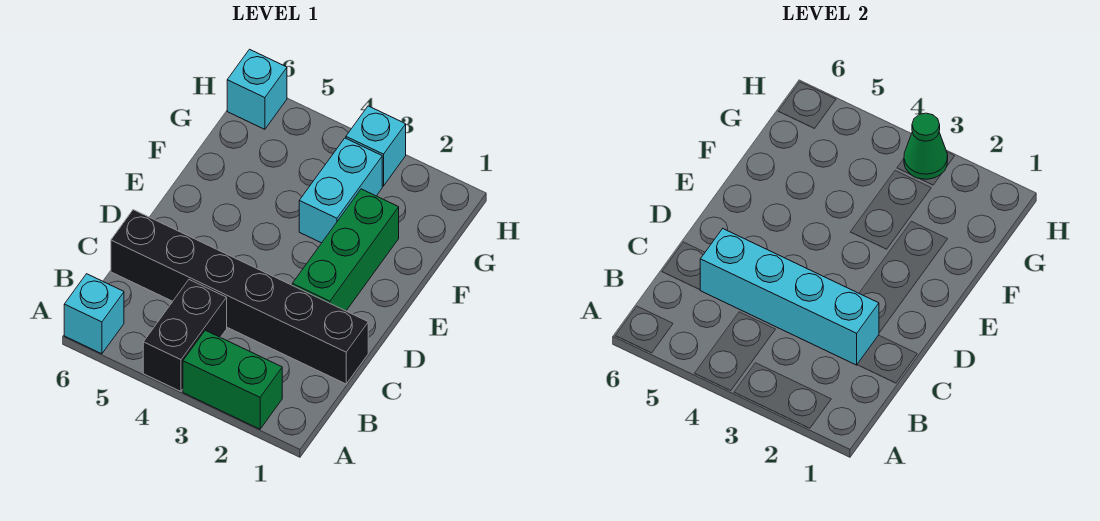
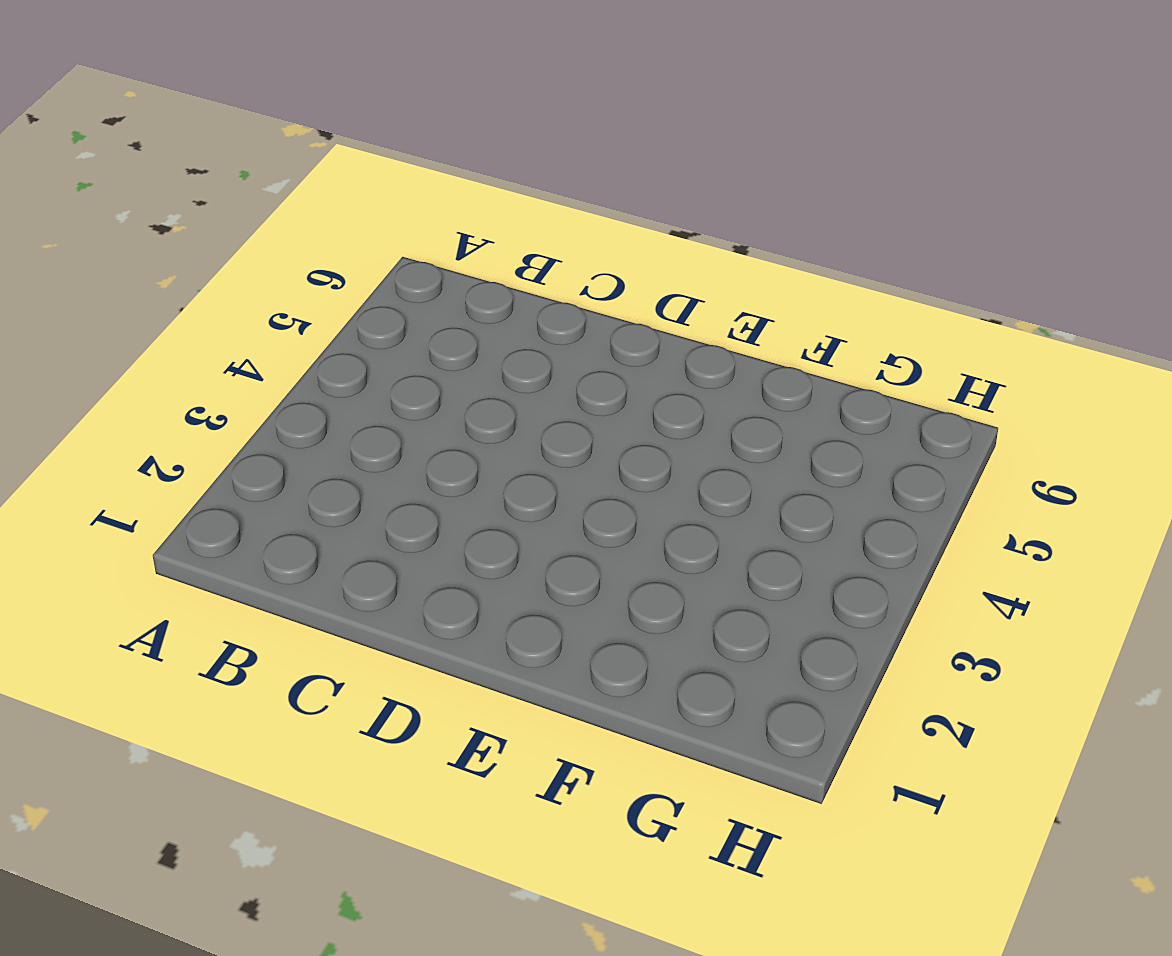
none -> green 1x2 brick [183,330,282,429]
none -> black 1x2 brick [143,280,227,391]

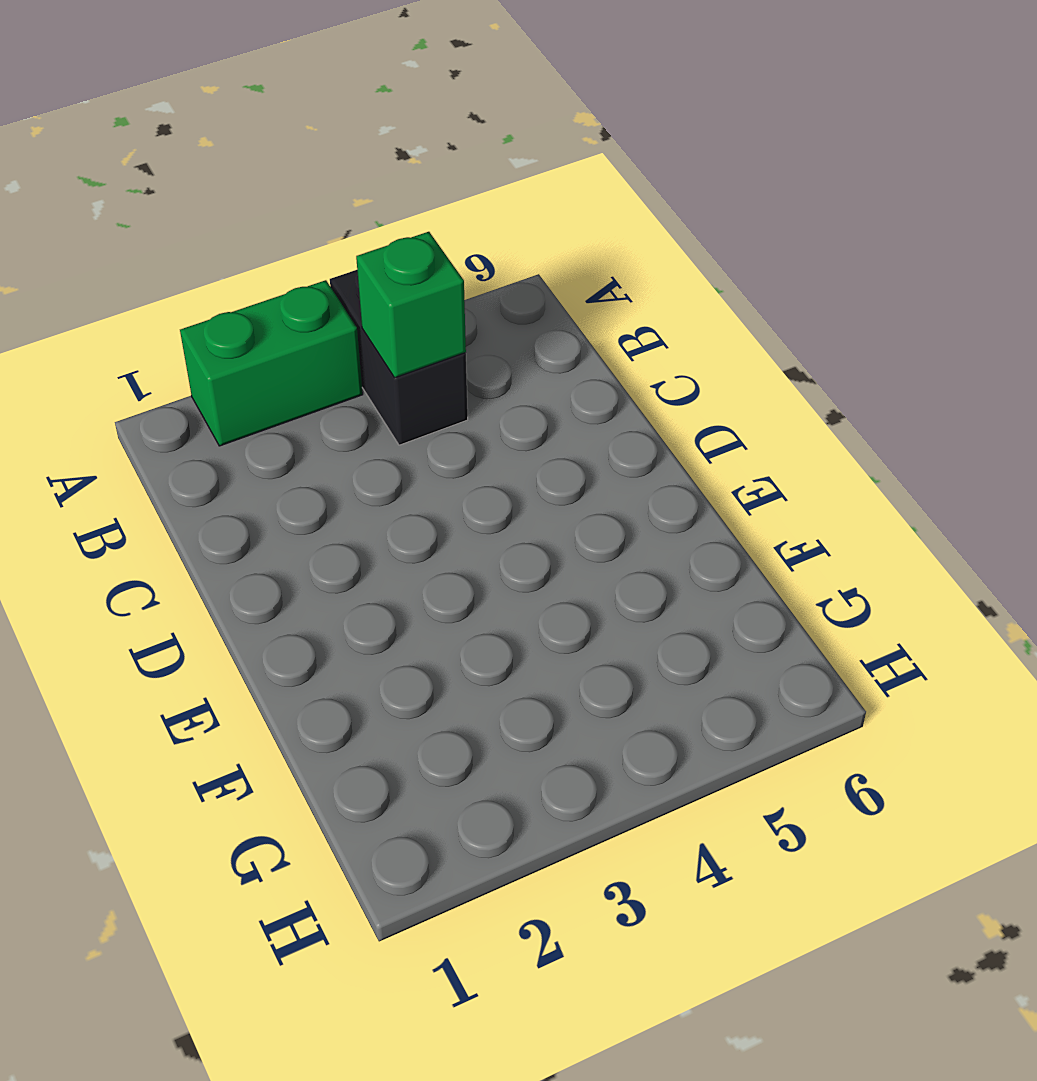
green 1x1 brick [356,232,466,378] -> none
none -> cyan 1x1 brick [64,274,124,354]
none -> black 1x6 brick [111,210,368,384]

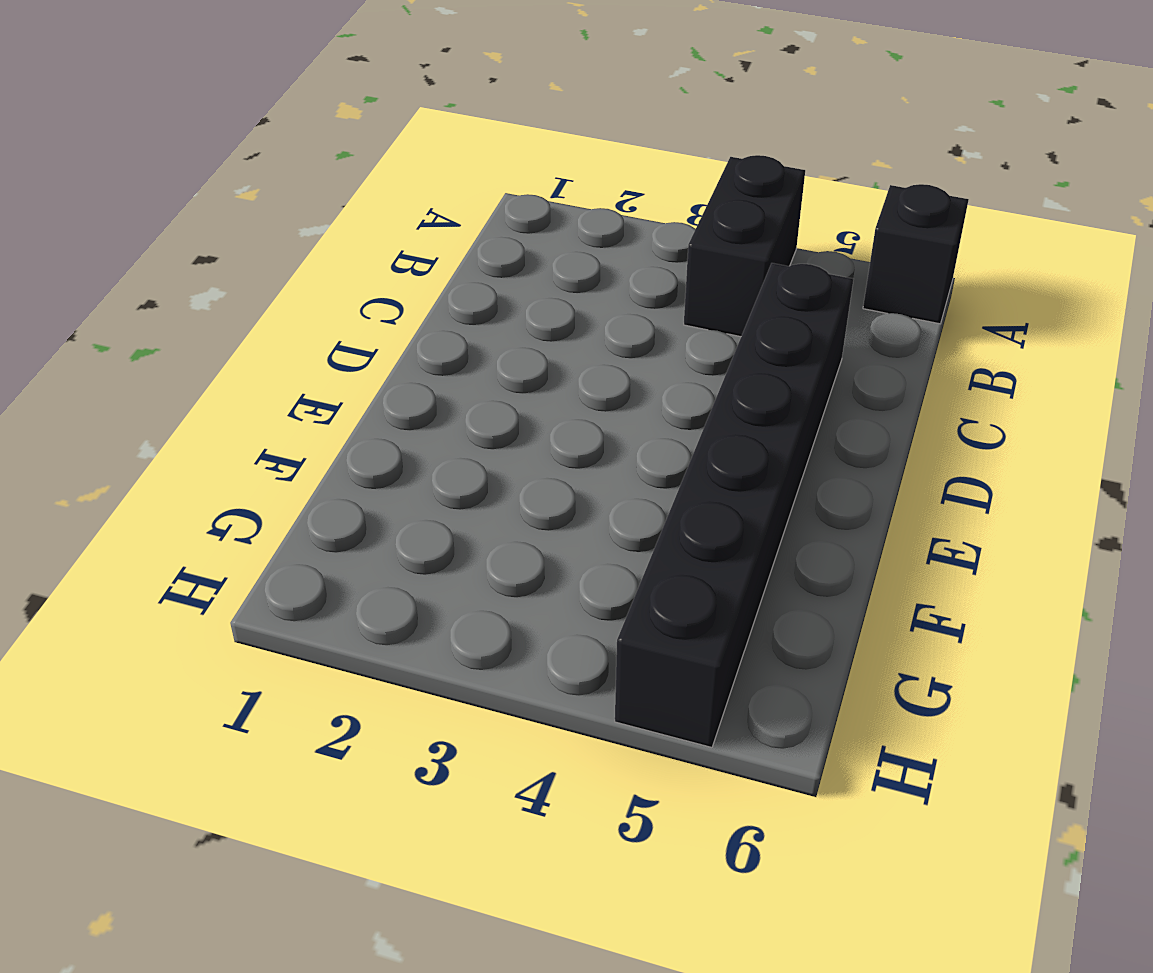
black 1x1 brick [863,184,969,324] -> cyan 1x1 brick [64,274,124,354]
black 1x6 brick [615,263,853,747] -> black 1x6 brick turned to [111,210,368,384]
none -> green 1x2 brick [183,330,282,429]
none -> green 1x3 brick [292,189,399,311]

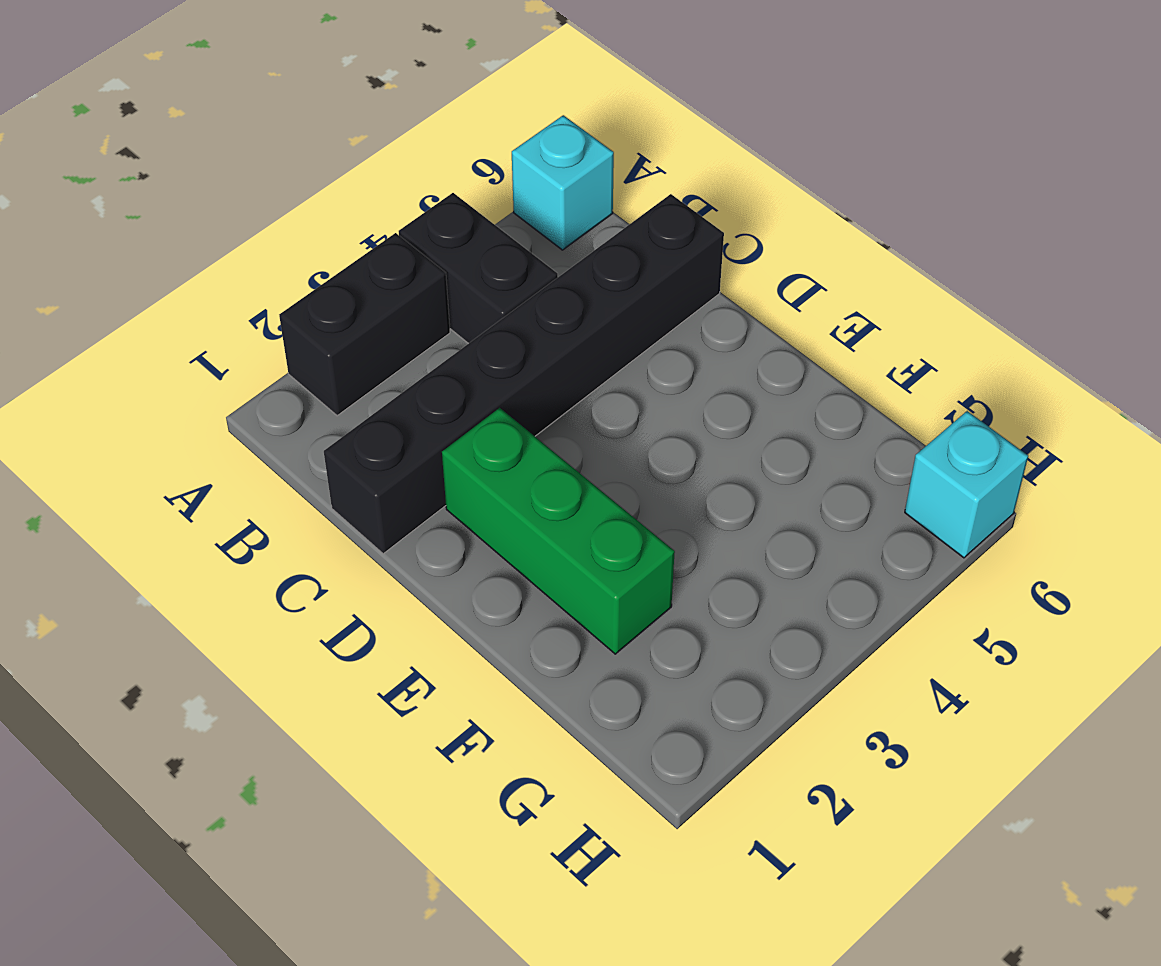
black 1x2 brick [279,233,450,416] -> green 1x2 brick [183,330,282,429]
none -> cyan 1x2 brick [299,138,382,243]
none -> cyan 1x1 brick [346,106,406,186]

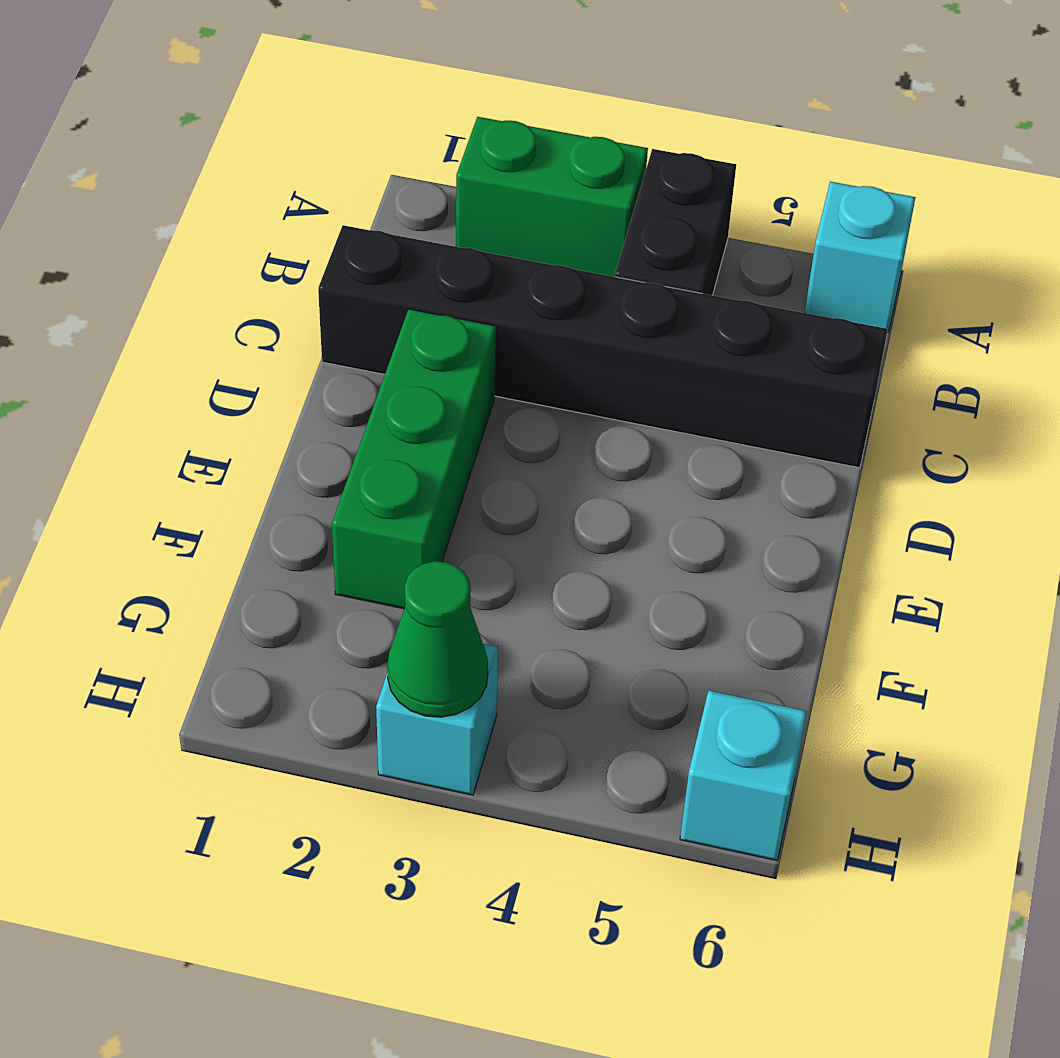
none -> cyan 1x2 brick [299,138,382,243]
none -> cyan 1x4 brick [700,229,879,365]

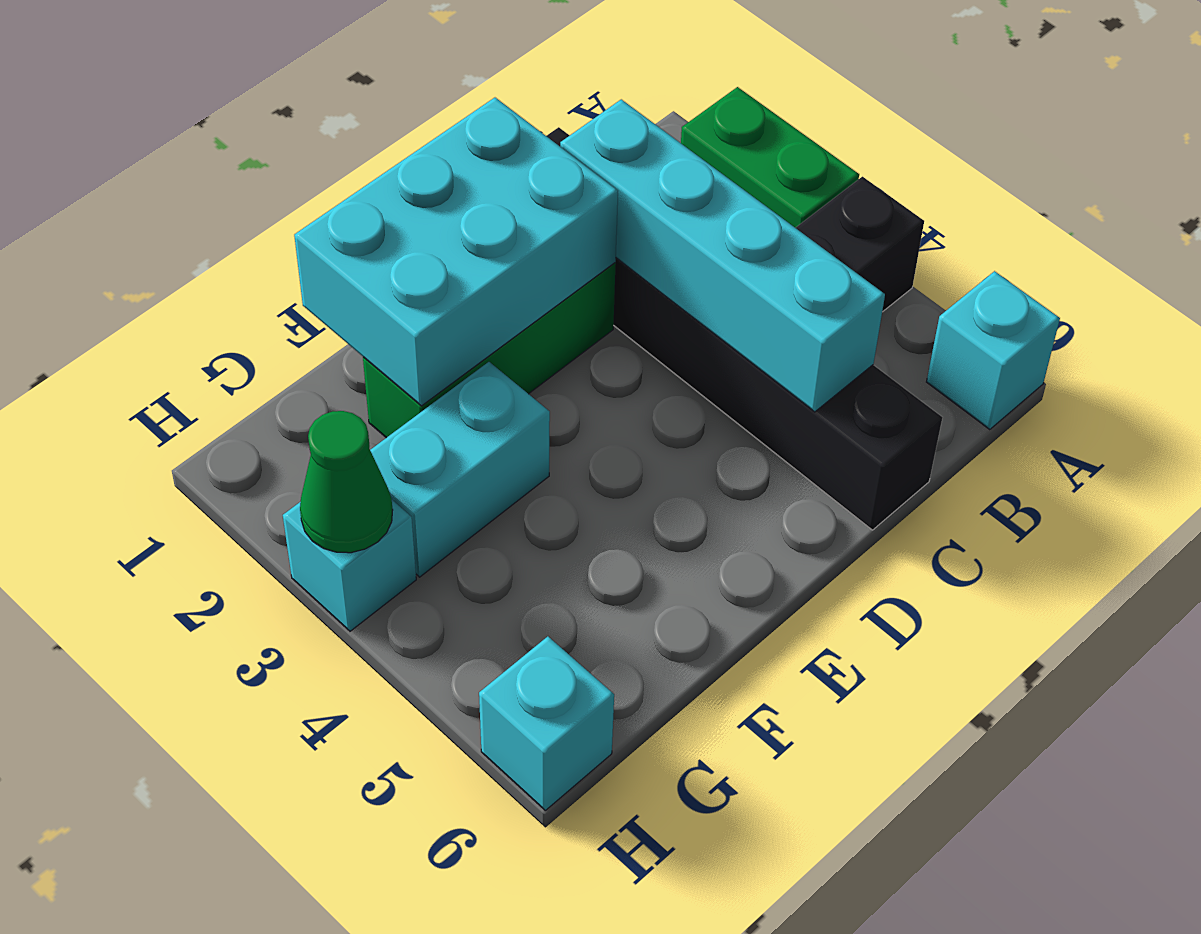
cyan 2x3 brick [294,98,618,406] -> none

